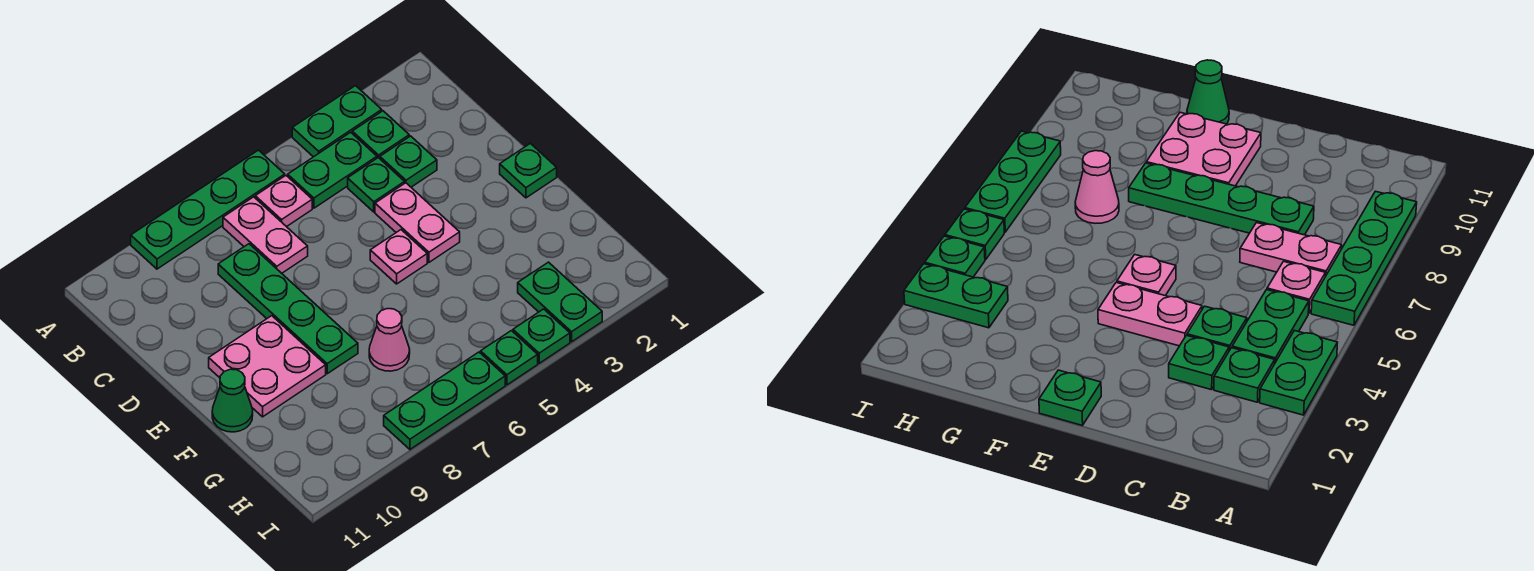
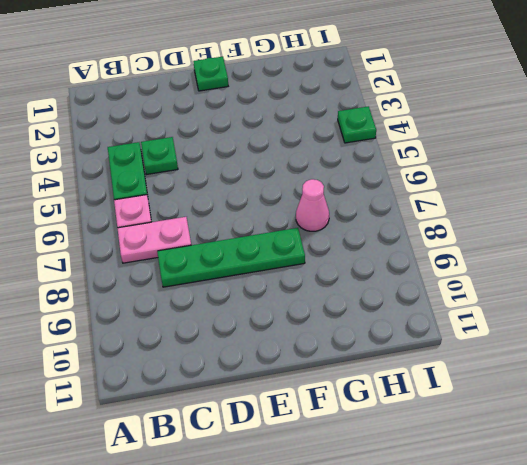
none -> green 1x2 plate [292,86,382,157]
none -> green 1x4 plate [131,150,285,269]
none -> green 1x1 plate [352,111,409,158]

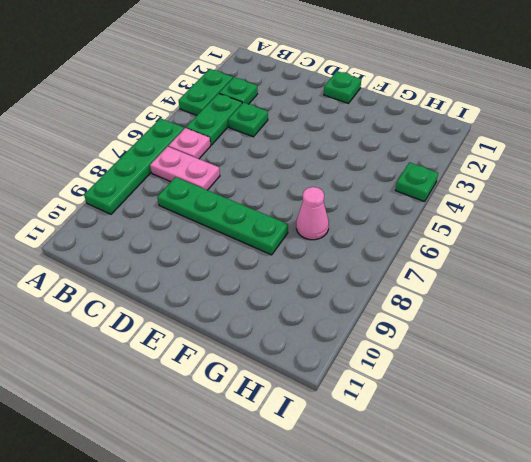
none -> green 1x1 plate [380,136,437,187]
none -> pink 1x2 plate [375,183,460,262]
none -> pink 1x1 plate [370,230,427,284]

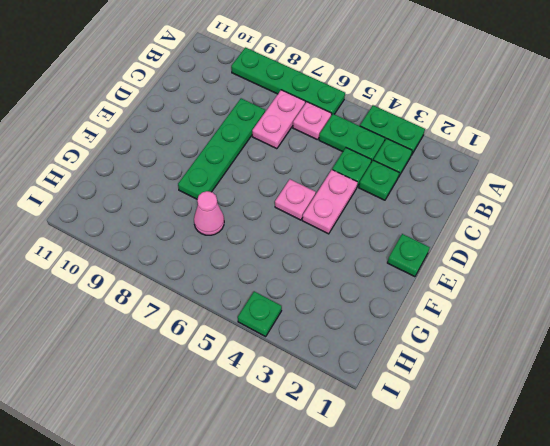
none -> pink 2x2 plate [209,316,326,417]
none -> green 1x1 cone [212,369,253,432]
none -> green 1x2 plate [518,262,602,342]

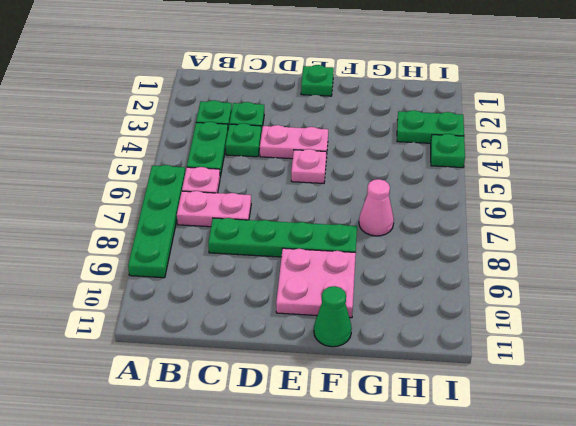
none -> green 1x2 plate [292,86,382,157]
none -> green 1x1 plate [481,331,538,385]
none -> green 1x3 plate [384,352,505,449]

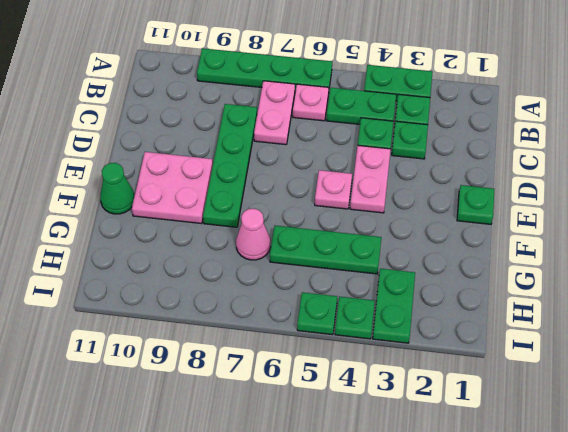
green 1x3 plate [270,226,381,274] -> green 1x3 plate moved to [384,352,505,449]

